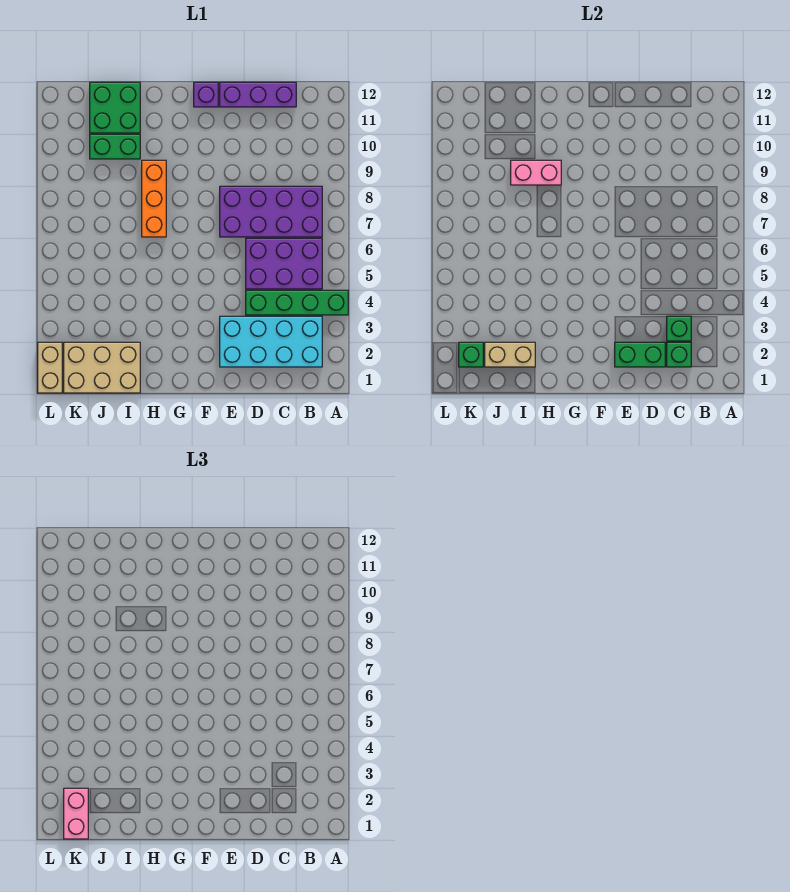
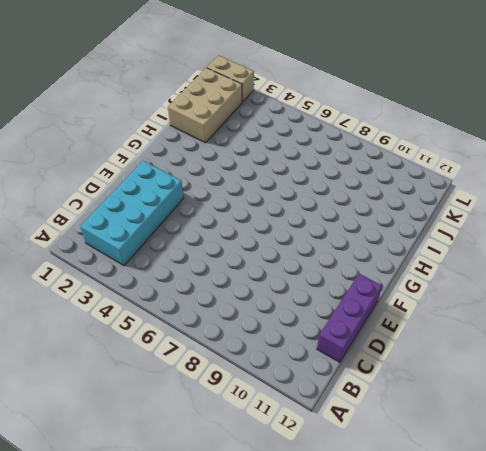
none -> green 1x4 brick [246,290,348,315]
none -> purple 2x3 brick [246,238,322,289]
none -> purple 2x4 brick [220,186,322,237]

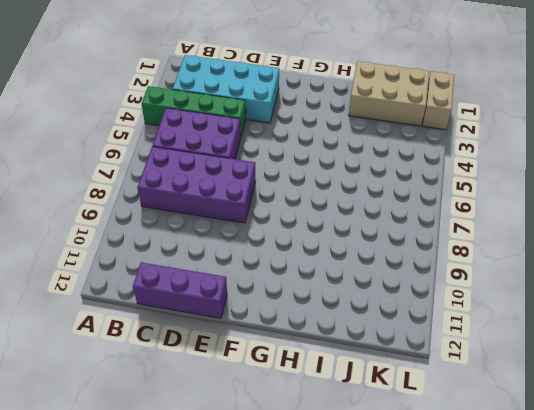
none -> purple 1x1 brick [194,82,218,107]
none -> orange 1x3 brick [142,160,166,237]
none -> green 1x2 brick [90,134,140,159]

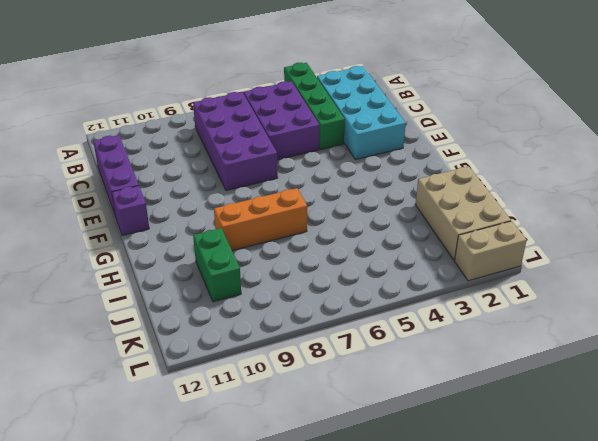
none -> green 2x2 brick [90,82,140,133]
none -> green 1x1 brick [667,342,691,367]
none -> green 1x1 brick [667,316,691,341]

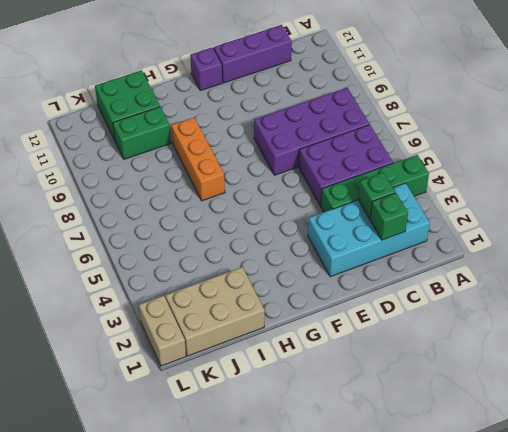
none -> green 1x2 brick [615,342,665,367]
none -> pink 1x2 brick [511,160,561,185]
none -> tan 1x2 brick [485,342,535,367]

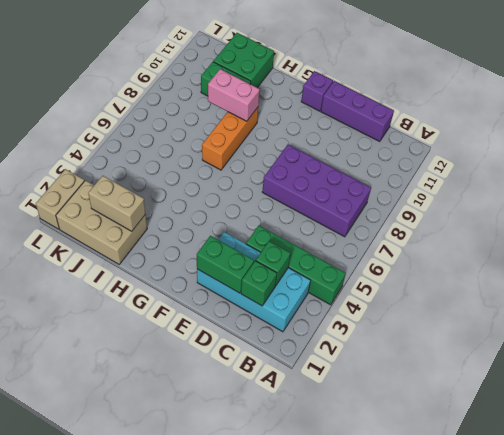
none -> purple 2x3 brick [246,238,322,289]
none -> green 1x1 brick [459,342,483,367]
none -> pink 1x2 brick [64,788,88,839]

